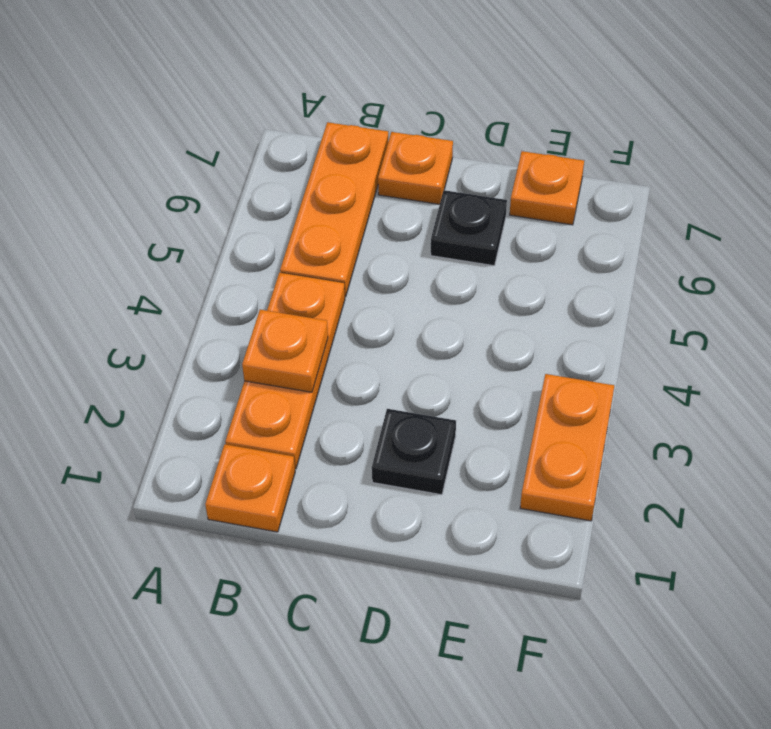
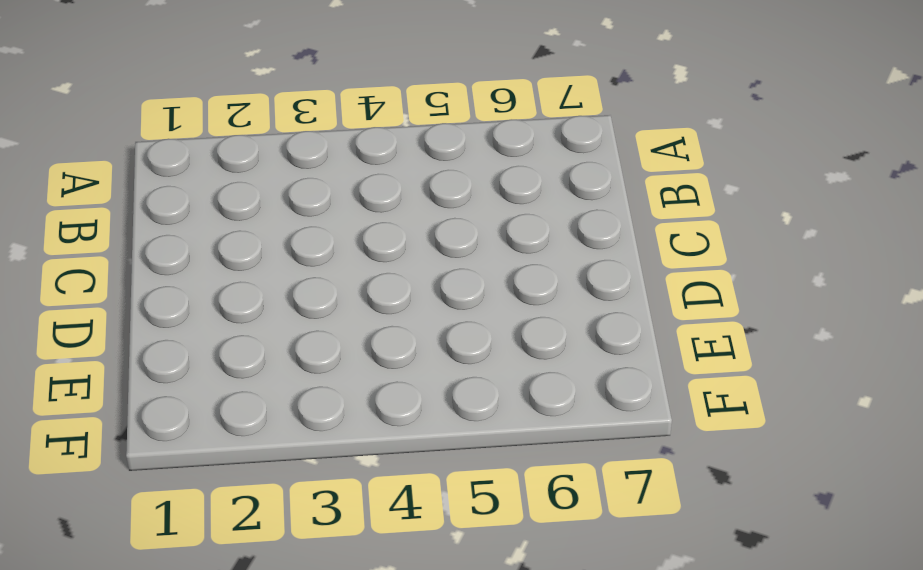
none -> orange 1x1 plate [205,444,295,532]
none -> orange 1x3 plate [225,272,345,469]

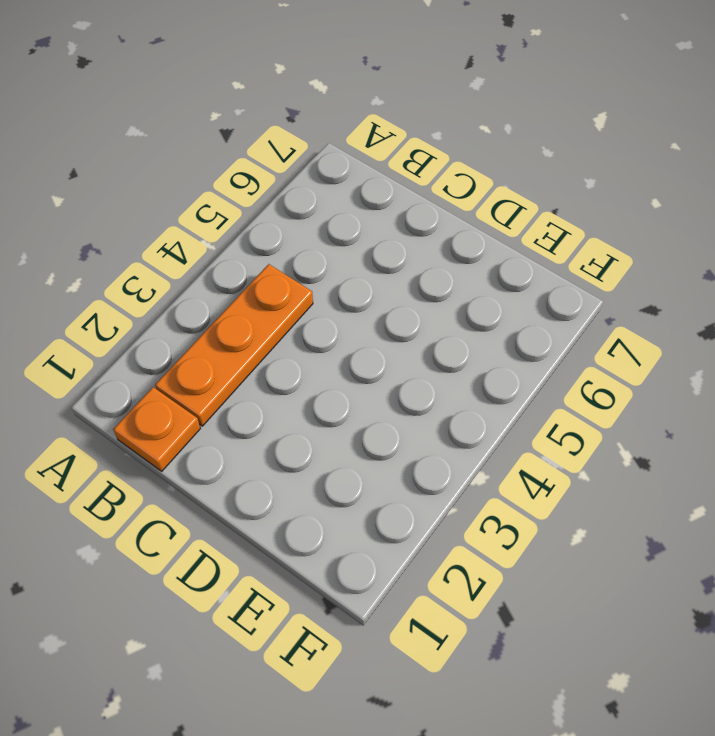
none -> orange 1x3 plate [280,122,388,297]
none -> orange 1x1 plate [378,132,453,204]

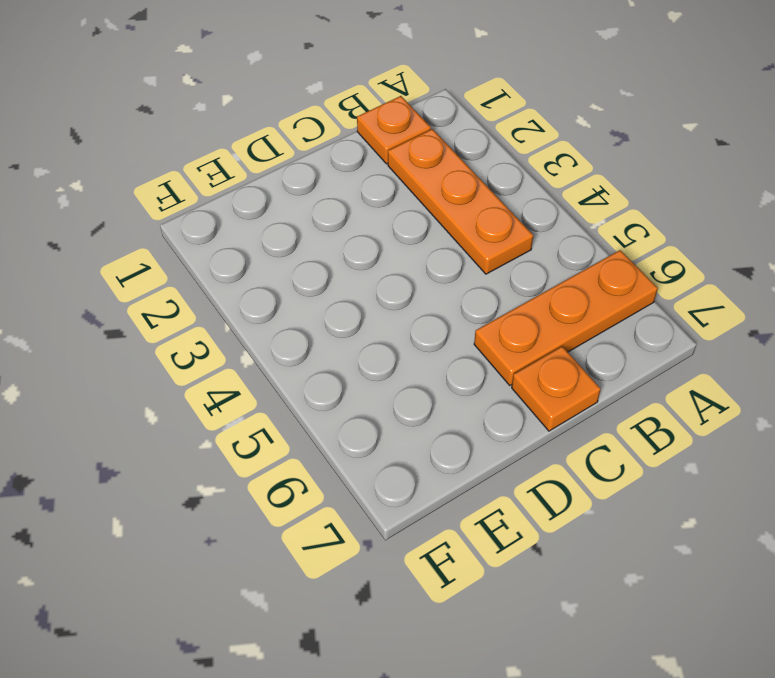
orange 1x3 plate [474,250,658,385] -> orange 1x3 plate turned to [280,122,388,297]
none -> black 1x1 plate [372,409,456,495]
none -> black 1x1 plate [431,190,507,266]

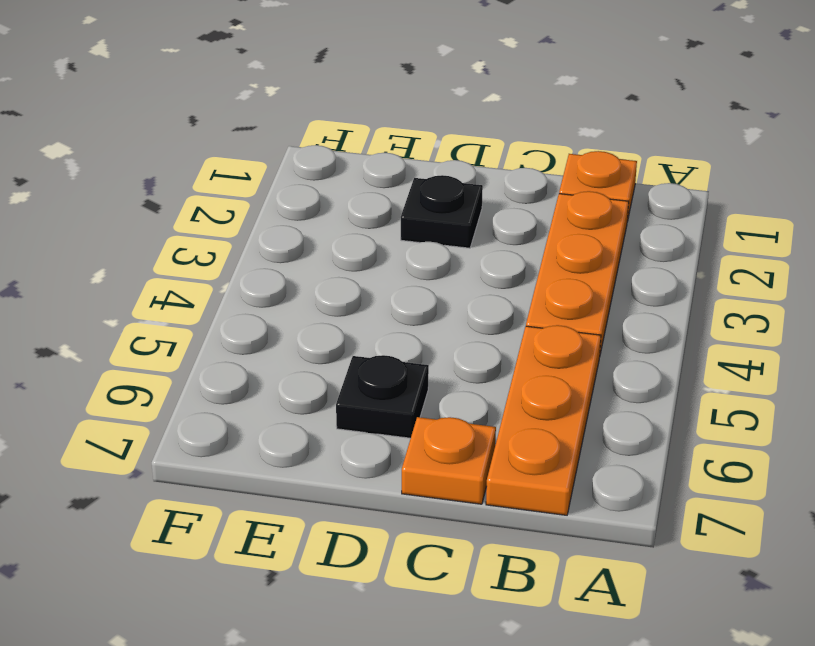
none -> orange 1x1 plate [510,151,584,225]
none -> orange 1x2 plate [520,374,614,521]

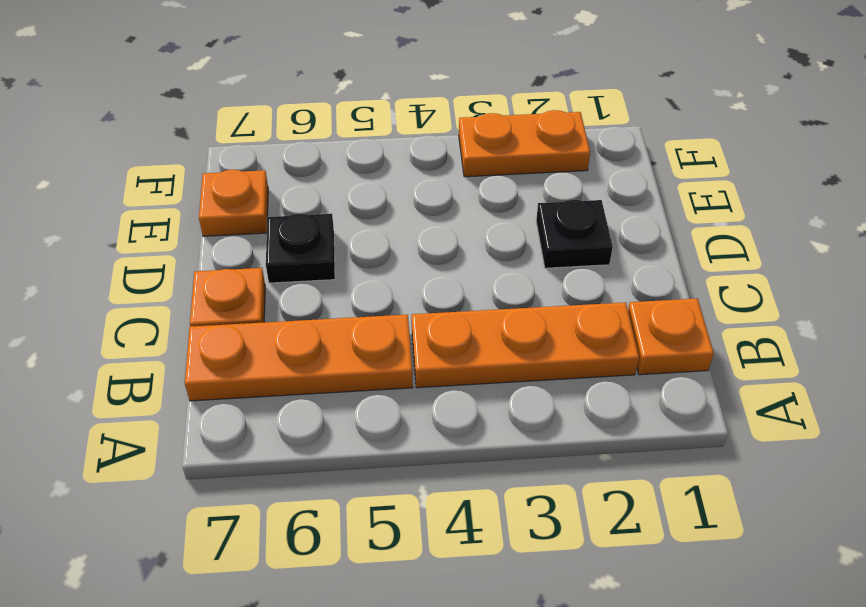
none -> orange 1x1 plate [242,310,328,392]

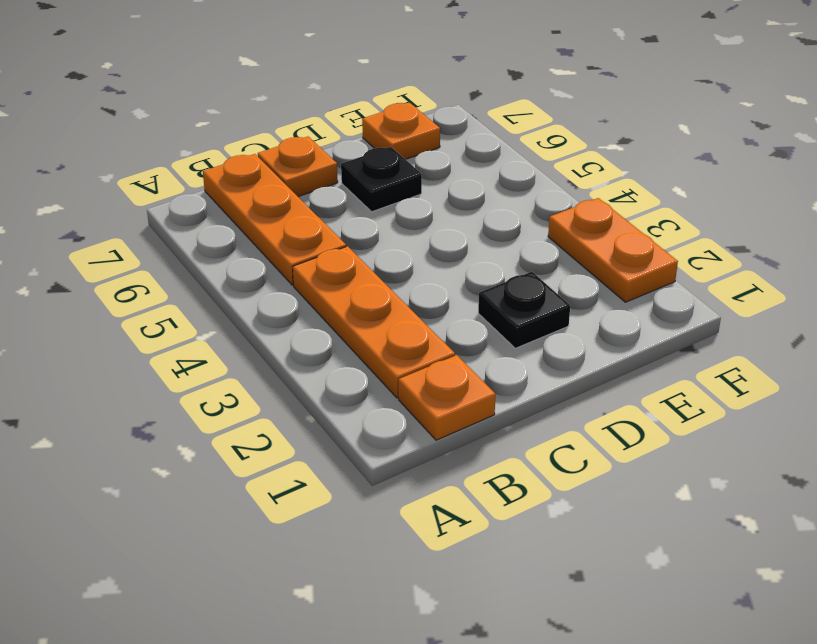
none -> orange 1x1 plate [242,310,328,392]

